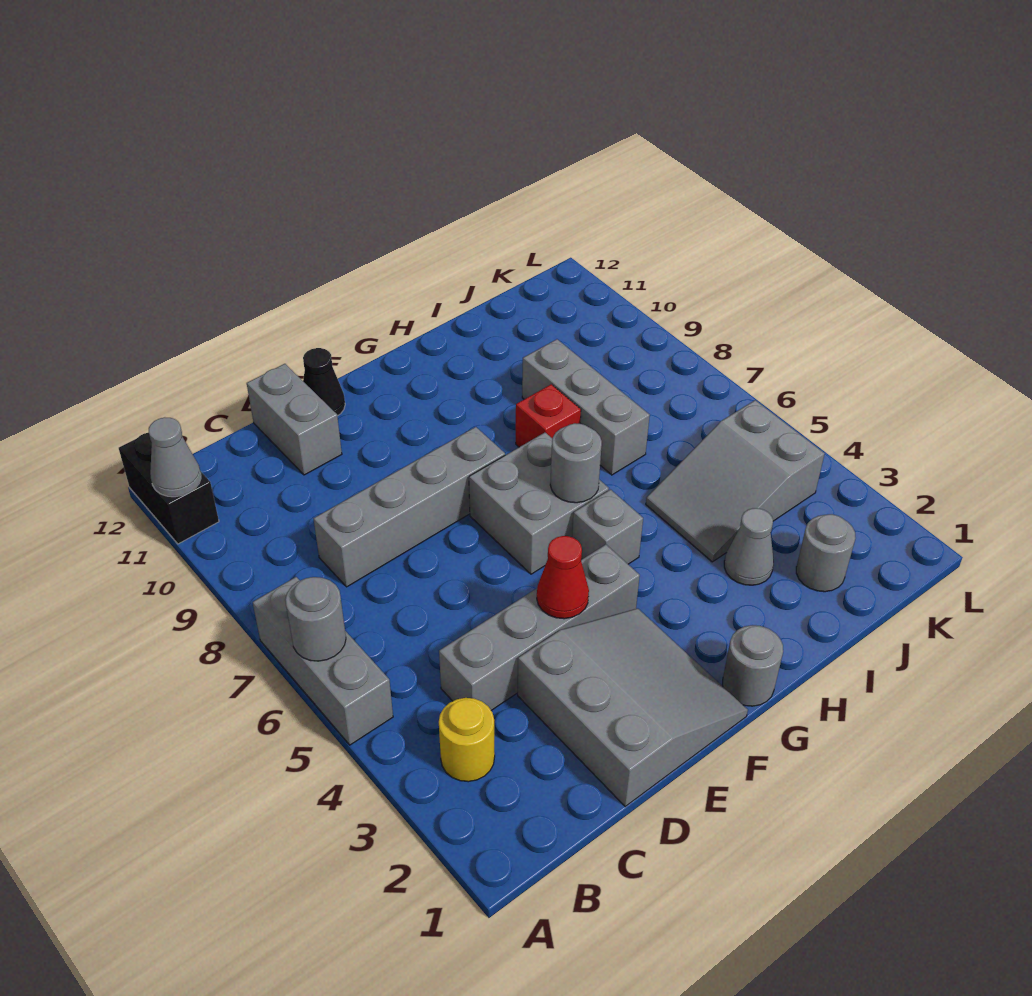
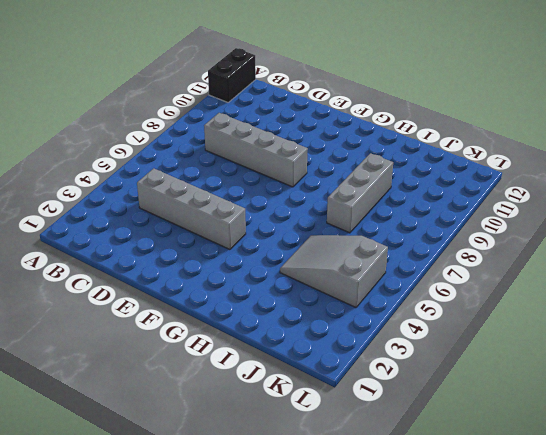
none -> grey 1x3 brick [253,577,393,745]
none -> yellow 1x1 round brick [439,698,495,782]
none -> grey 3x3 slope [518,608,748,807]

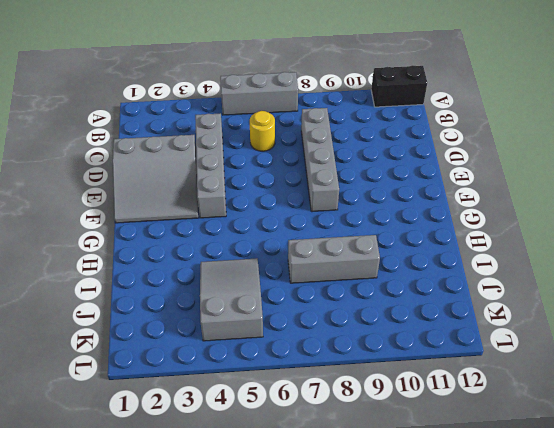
yellow 1x1 round brick [250,111,275,151] -> yellow 1x1 round brick moved to [439,698,495,782]
none -> grey 1x2 brick [247,364,342,475]
none -> black 1x1 cone [303,348,345,416]
none -> grey 2x2 brick [469,433,609,574]

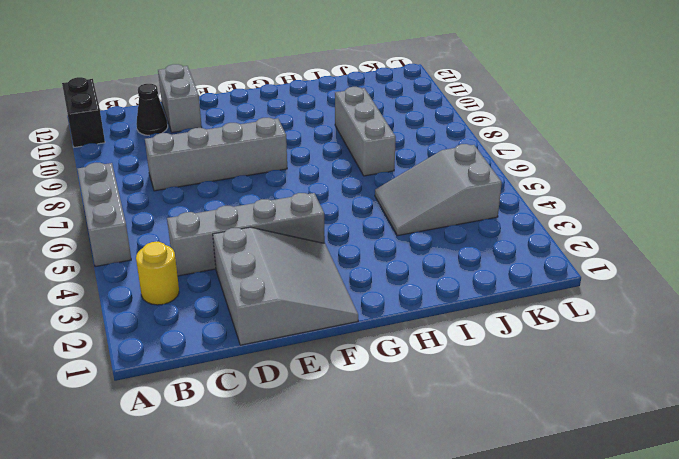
black 1x1 cone [136,84,168,136] -> black 1x1 cone moved to [303,348,345,416]
none -> grey 2x2 brick [469,433,609,574]
none -> grey 1x1 round brick [723,625,783,706]
none -> grey 1x1 brick [572,489,643,564]

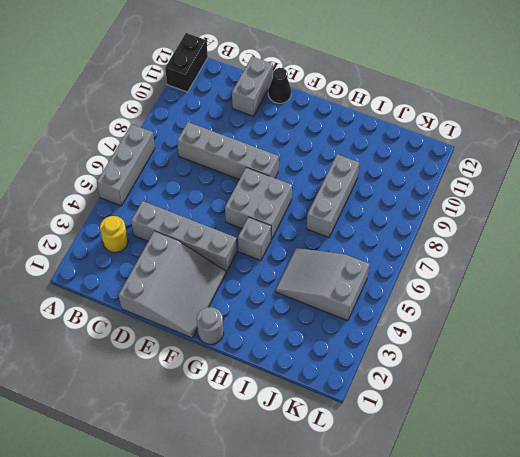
none -> red 1x1 brick [516,384,581,447]
none -> grey 1x1 cone [724,508,774,585]
none -> grey 1x1 round brick [796,514,856,592]

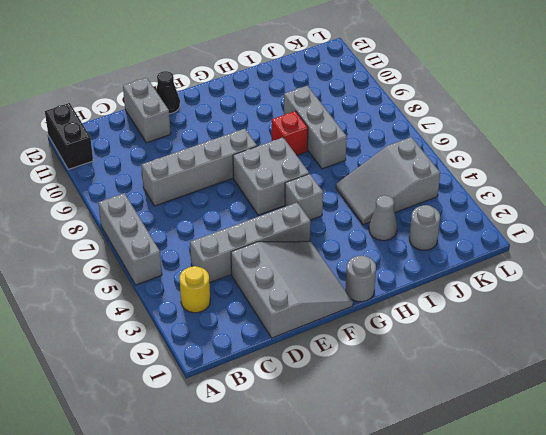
none -> grey 1x1 round brick [285,577,346,661]
none -> grey 1x1 cone [149,417,201,497]
none -> red 1x1 cone [537,536,589,619]

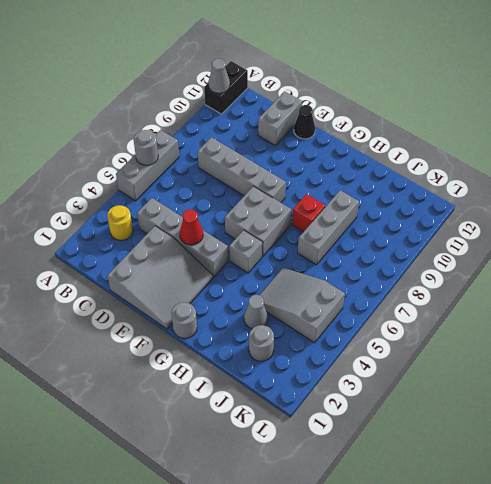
none -> grey 1x1 round brick [550,423,602,503]

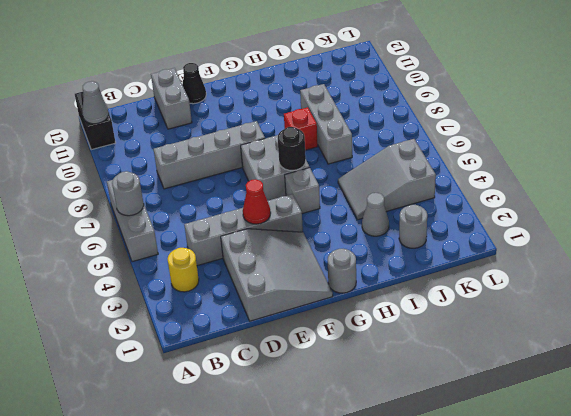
black 1x1 round brick [278,127,306,171] -> grey 1x1 round brick [550,423,602,503]

